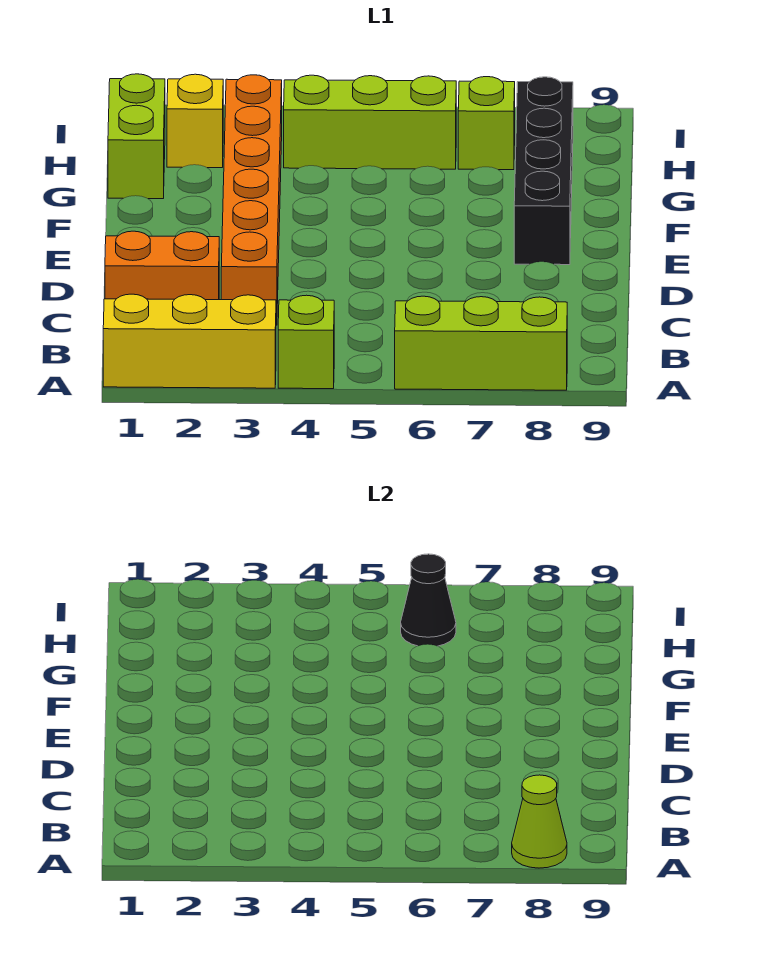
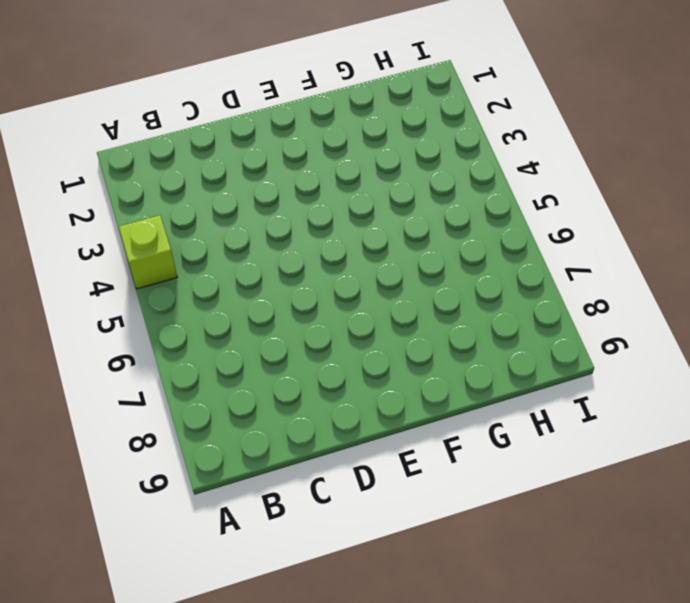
none -> yellow 1x3 brick [103,294,276,388]
none -> lime 1x3 brick [395,296,567,390]
none -> orange 1x2 brick [105,231,219,300]

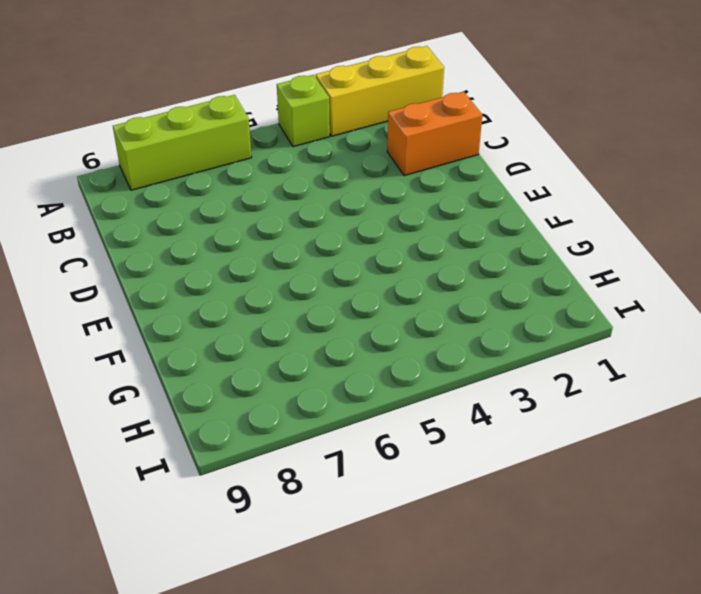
none -> orange 1x6 brick [221,75,282,325]
none -> black 1x4 brick [514,77,573,265]
none -> lime 1x2 brick [108,74,165,199]

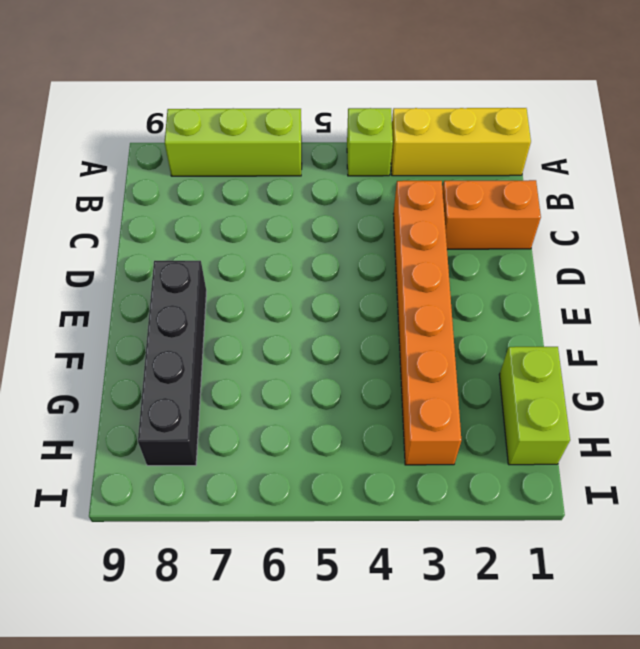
none -> yellow 1x1 brick [167,74,223,168]
none -> lime 1x3 brick [284,75,456,169]
none -> lime 1x1 brick [458,77,515,170]

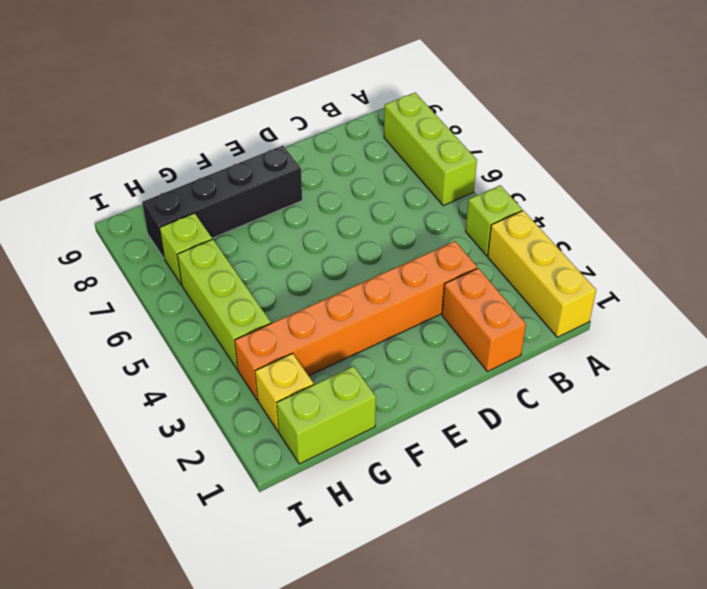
none -> lime 1x1 cone [512,775,567,868]
none -> black 1x1 cone [401,554,456,646]

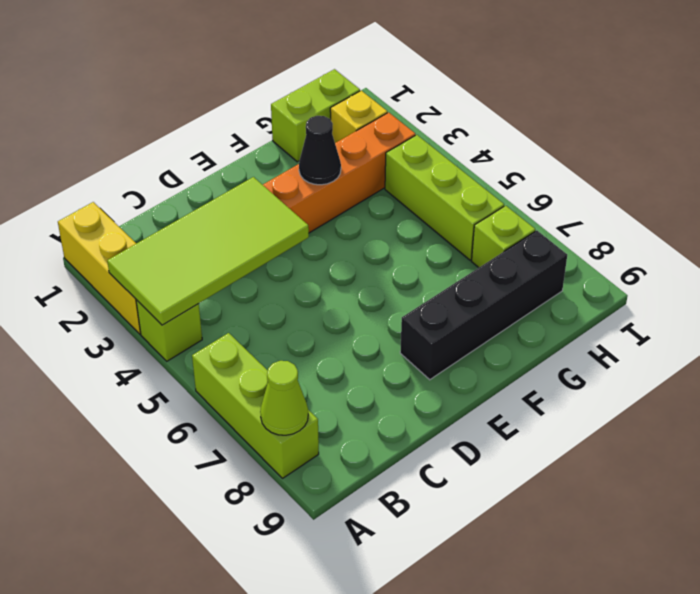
lime 2x4 tile [107,177,309,325] -> none
black 1x1 cone [299,116,341,185] -> black 1x1 cone moved to [401,554,456,646]
none -> orange 1x2 brick [105,231,219,300]

